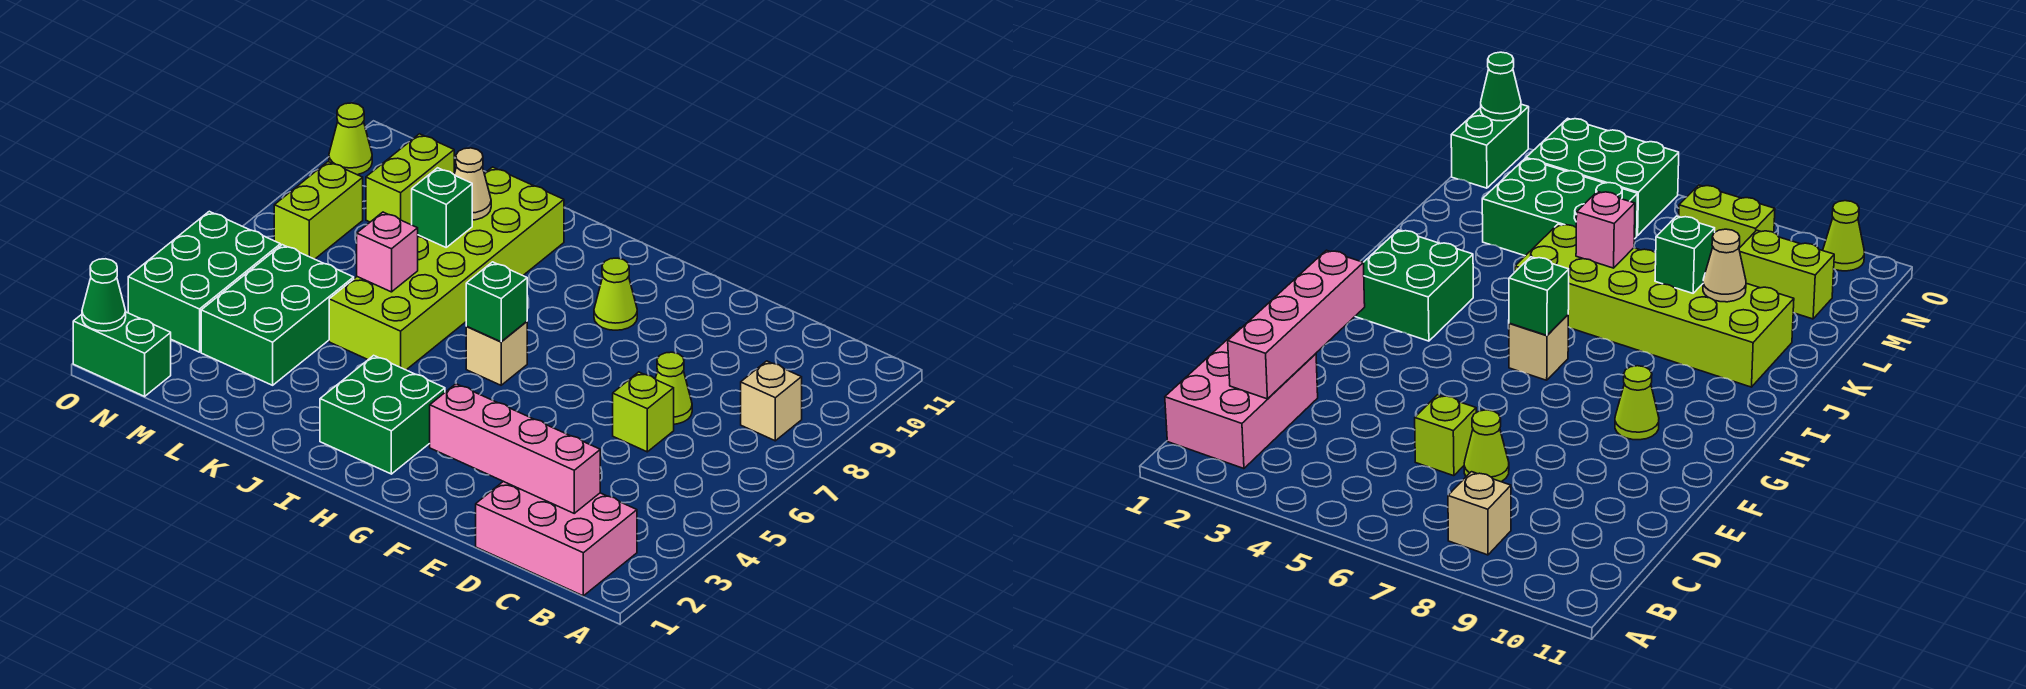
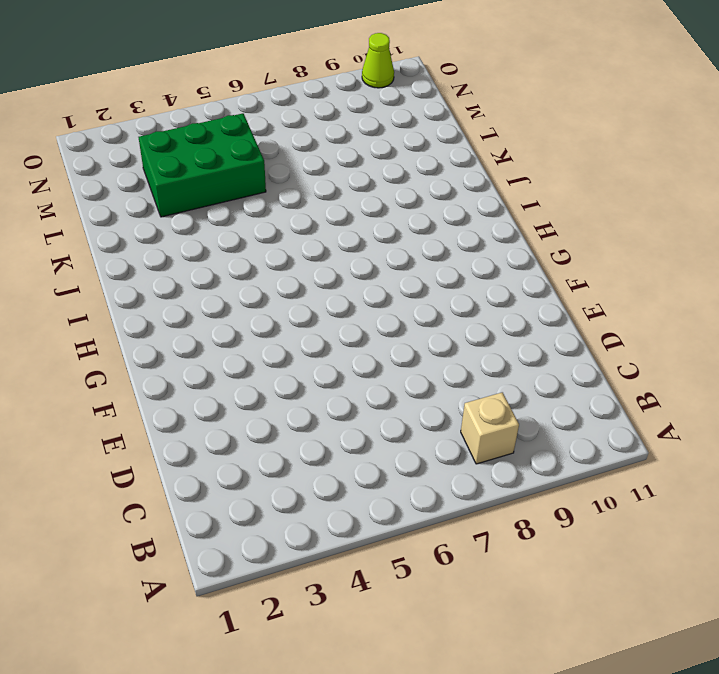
none -> pink 2x3 brick [476,481,637,596]
none -> lime 1x1 brick [613,372,674,452]
none -> lime 1x1 cone [655,352,692,424]

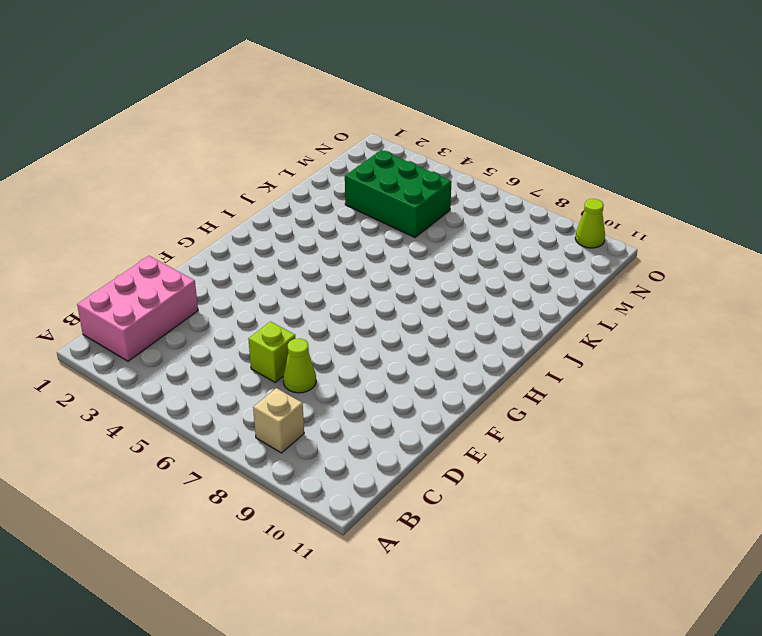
none -> lime 1x1 cone [594,258,637,330]
none -> green 2x2 brick [320,355,445,474]
none -> tan 1x1 brick [466,322,527,385]

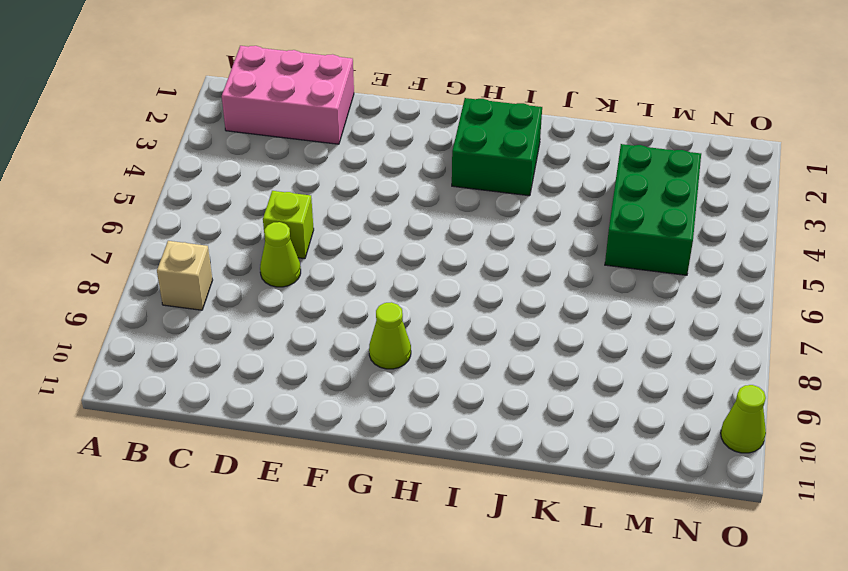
none -> tan 1x1 brick [466,322,527,385]
none -> lime 2x6 brick [329,167,564,370]
none -> lime 1x2 brick [366,134,454,225]

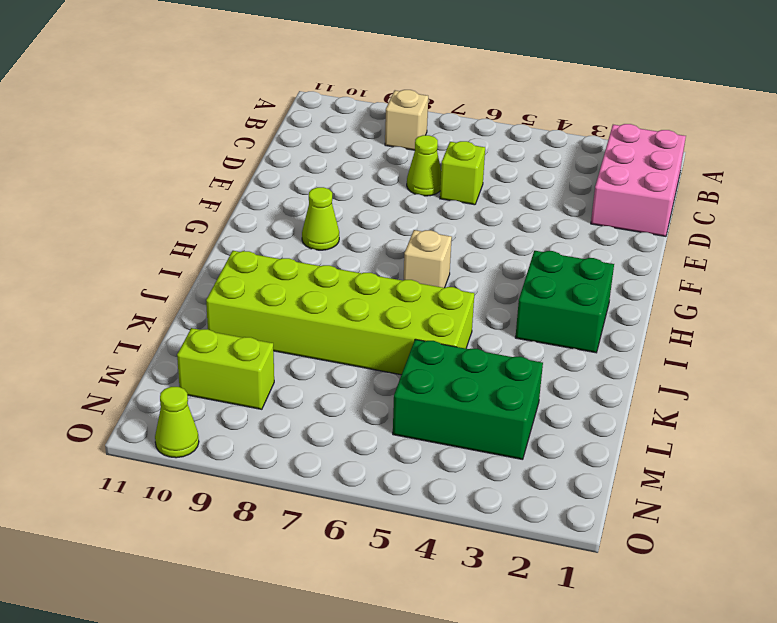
none -> green 1x2 brick [73,312,171,396]
none -> green 2x3 brick [128,211,281,352]
none -> lime 1x2 brick [274,162,363,259]

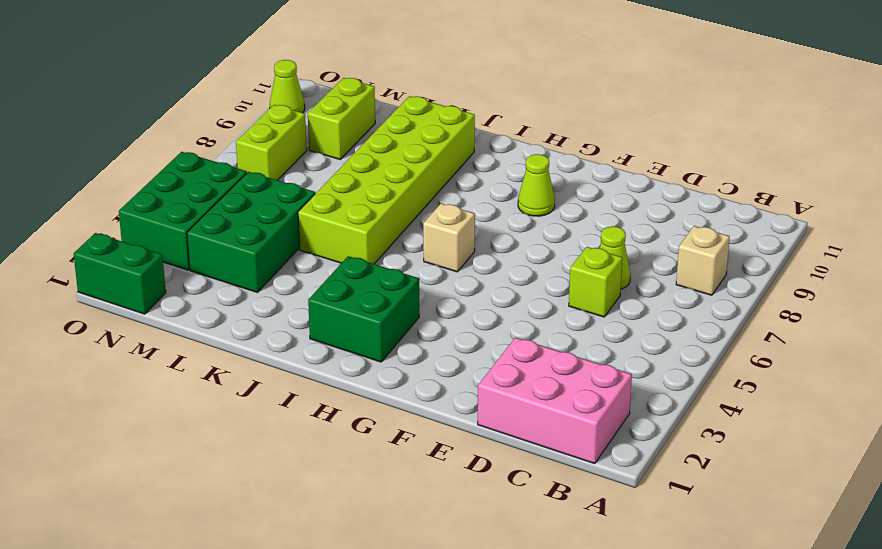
none -> pink 1x4 brick [430,384,600,513]
none -> green 1x1 brick [466,262,527,342]
none -> pink 1x1 brick [357,212,418,292]

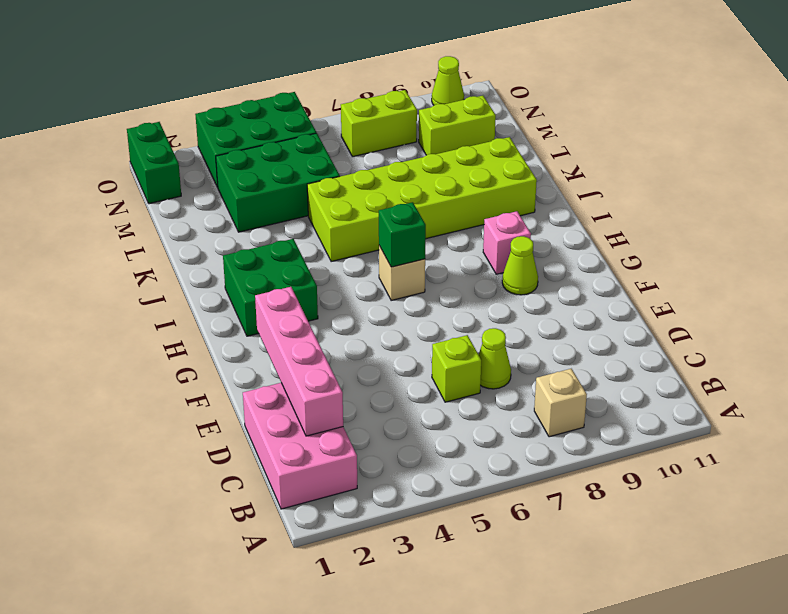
pink 1x1 brick [483,211,531,274] -> pink 1x1 brick moved to [357,212,418,292]
none -> green 1x1 brick [412,168,472,247]
none -> tan 1x1 cone [454,148,491,220]
none -> green 1x1 cone [82,259,126,331]

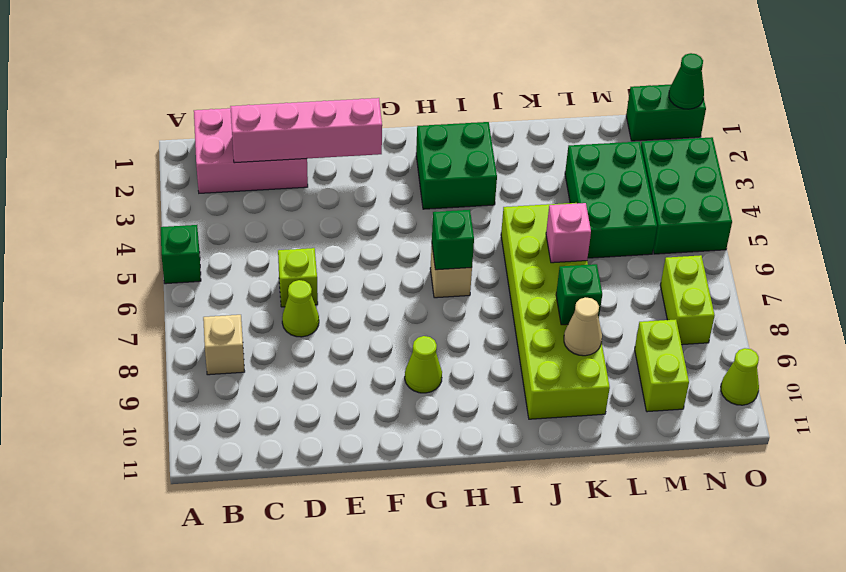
green 1x1 brick [161,225,201,284] -> none

